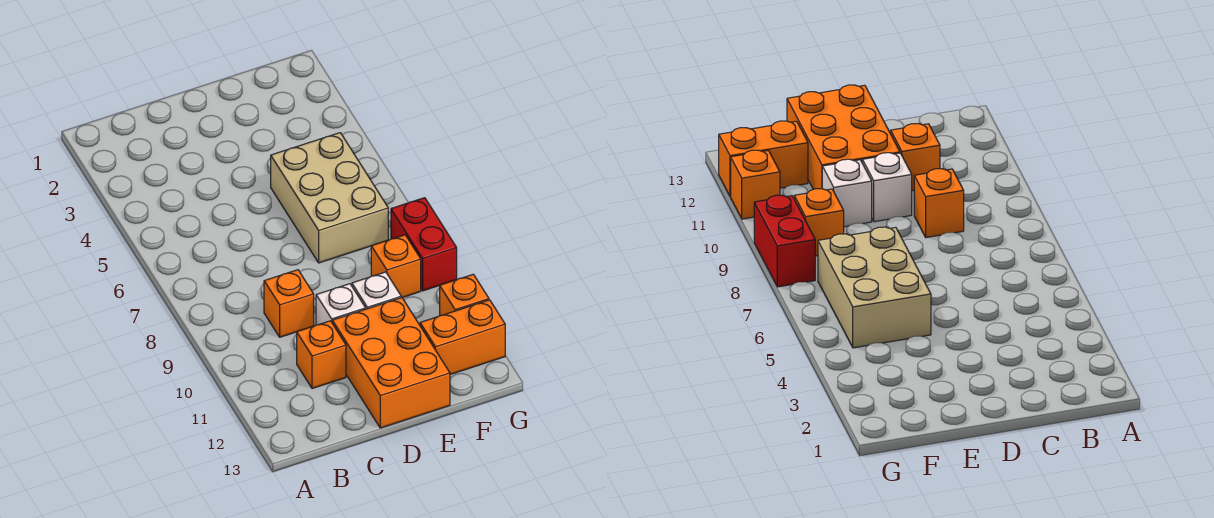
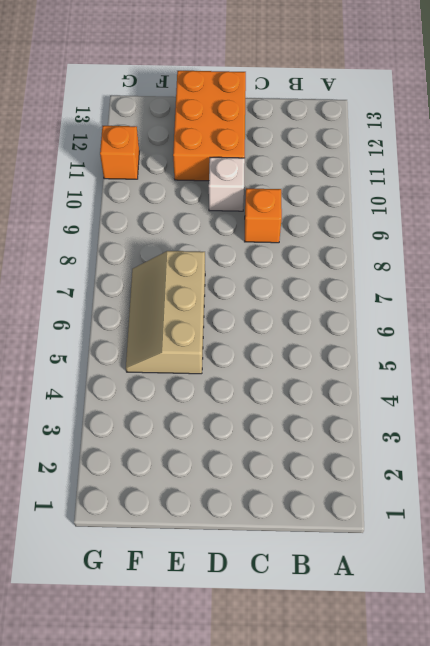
tan 2x3 slope [126,251,205,374] -> tan 2x3 brick [271,133,388,263]
none -> orange 1x1 brick [297,321,346,389]
none -> white 1x1 brick [352,272,401,309]

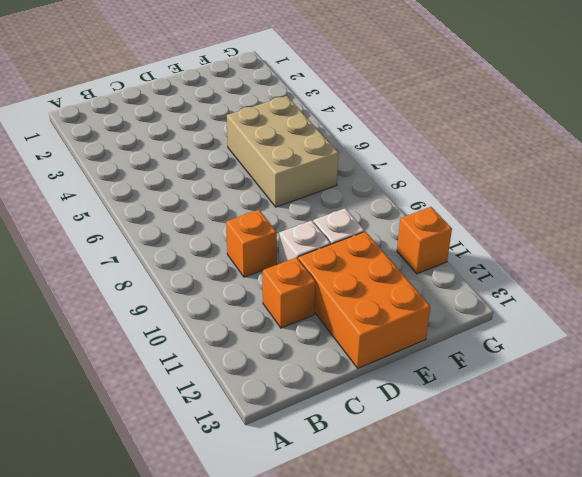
none -> orange 1x1 brick [371,235,421,298]
none -> orange 1x2 brick [420,300,505,375]

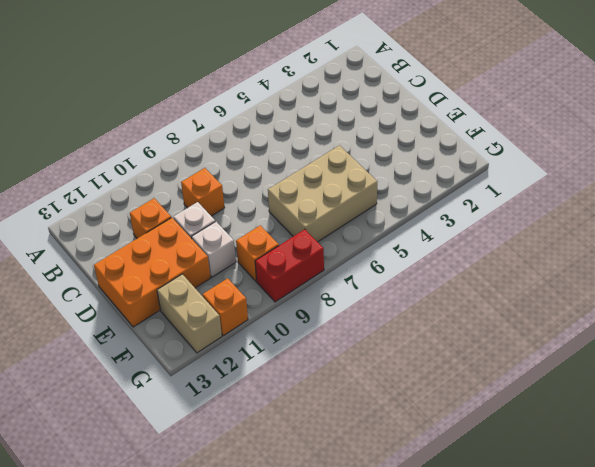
tan 1x2 brick [157,274,222,353] -> orange 1x2 brick [420,300,505,375]

